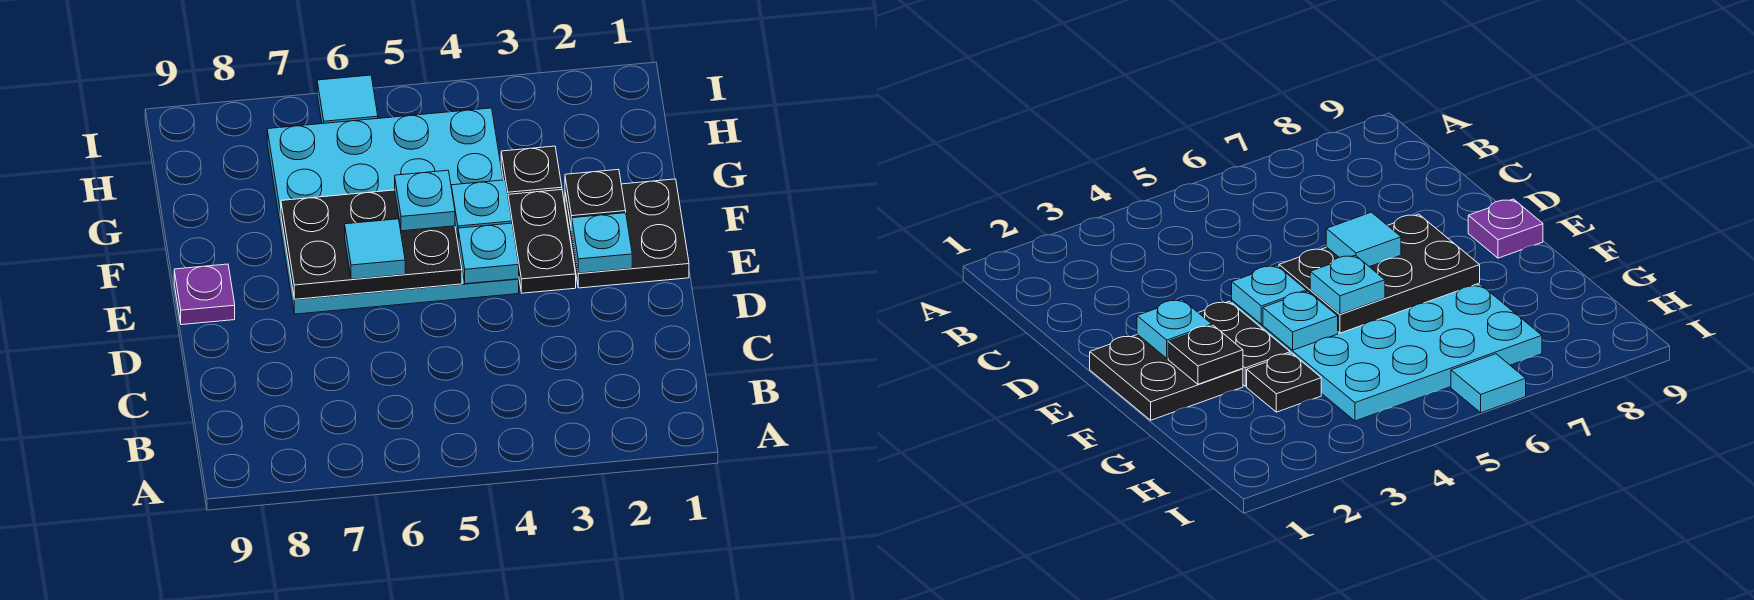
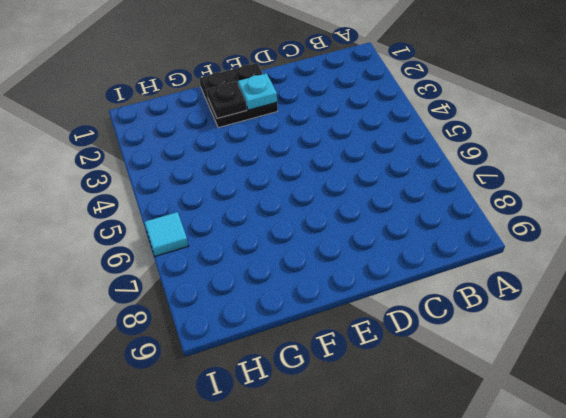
none -> black 1x2 plate [508,190,576,293]
none -> cyan 4x4 plate [267,108,519,314]
none -> purple 1x1 plate [174,264,235,325]

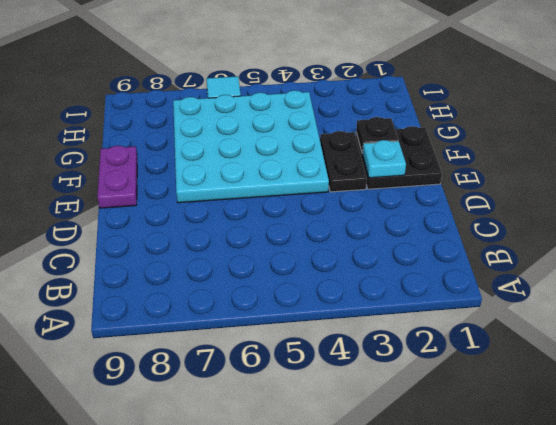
purple 1x2 plate [97,146,137,208] -> purple 1x1 plate [174,264,235,325]
none -> black 1x1 plate [501,146,562,194]
none -> cyan 1x1 plate [458,223,519,284]
none -> black 2x3 plate [281,190,462,299]

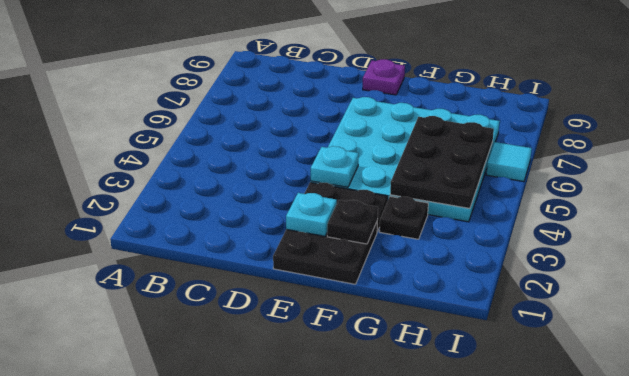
black 2x3 plate [390,116,494,208] -> black 2x3 plate moved to [281,190,462,299]
none -> cyan 1x1 plate [451,180,512,238]
none -> cyan 1x1 tile [345,219,405,279]
none -> cyan 1x1 plate [395,170,455,231]

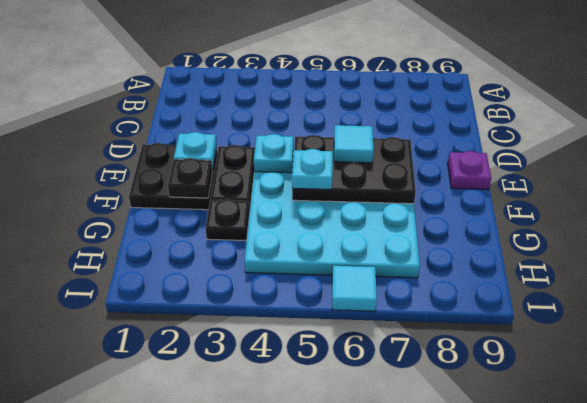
none -> cyan 1x1 plate [451,180,512,238]

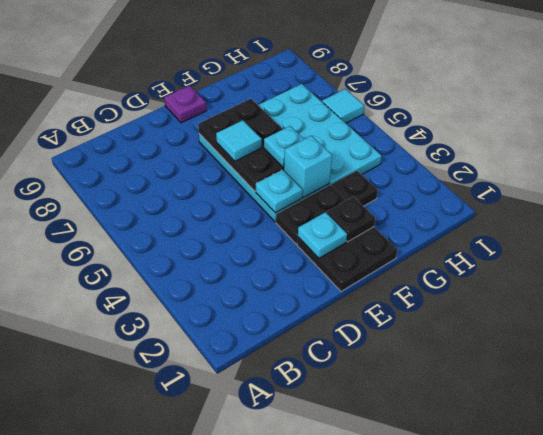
cyan 1x1 brick [284,136,332,197] -> cyan 1x1 plate [451,180,512,238]

